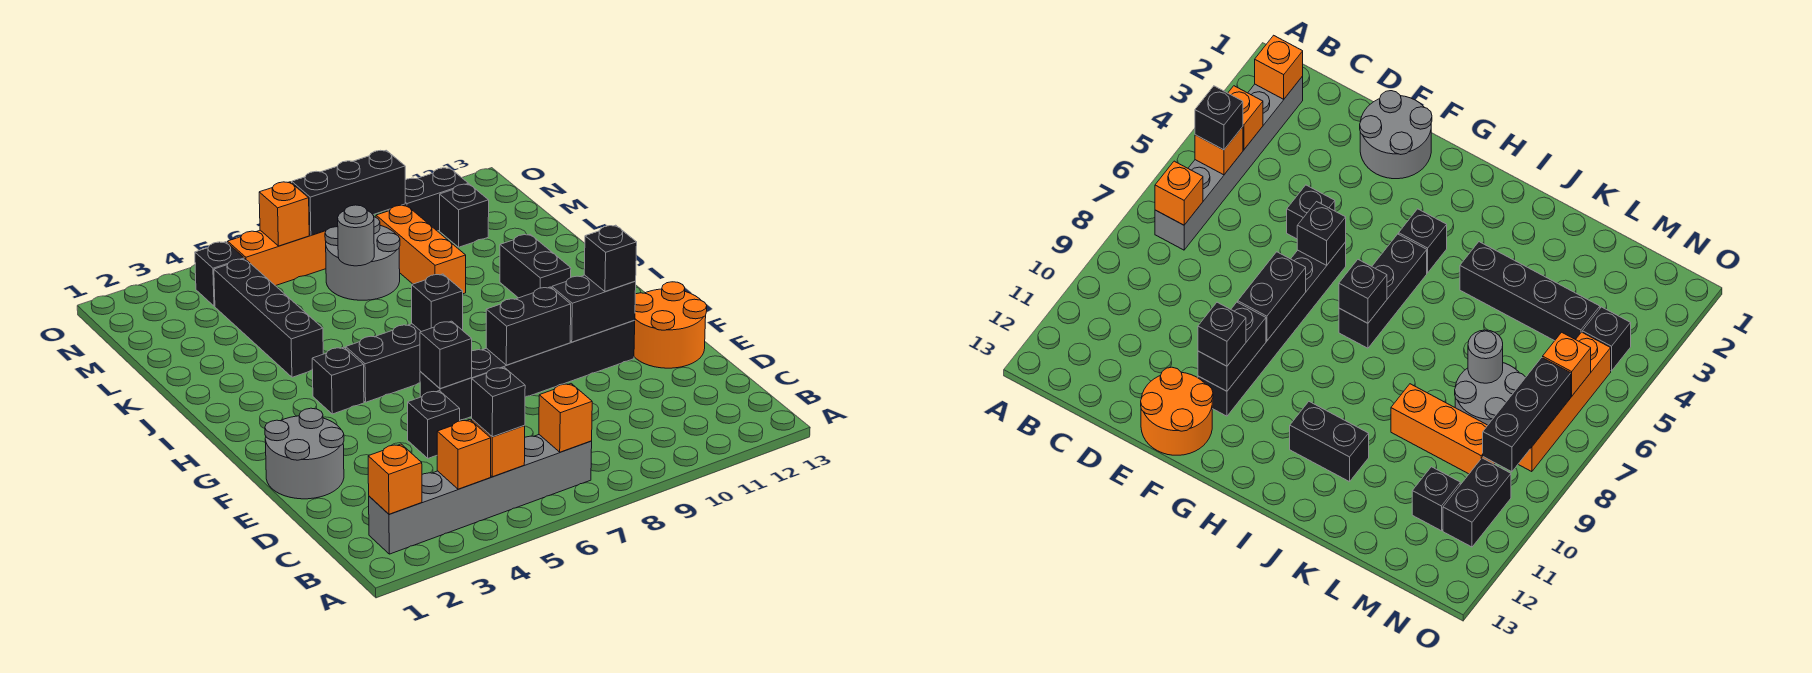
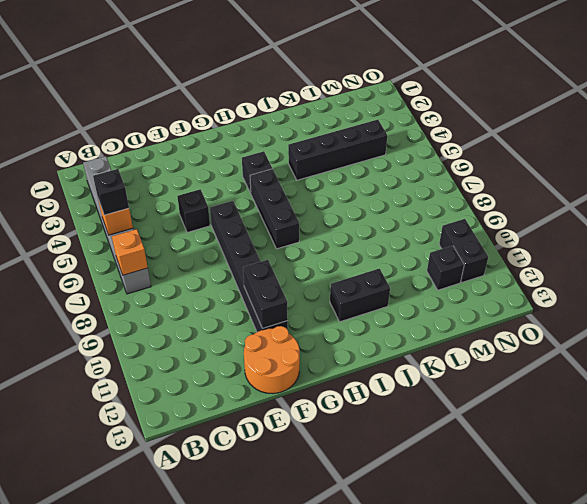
none -> grey 2x2 round brick [265,408,344,499]
none -> orange 1x3 brick [376,205,466,294]
none -> grey 2x2 round brick [325,217,400,300]

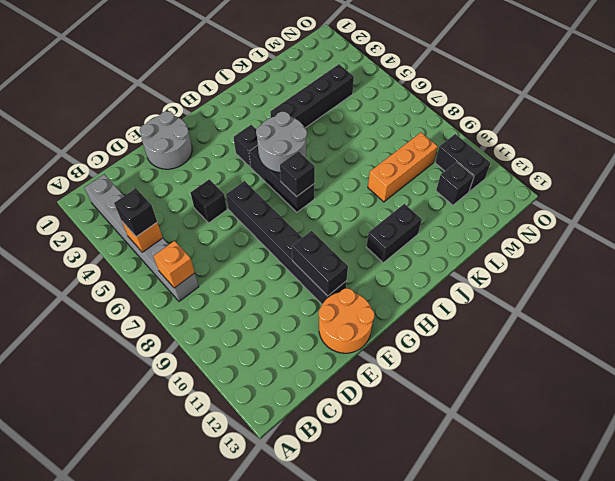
grey 2x2 round brick [256,112,307,172] -> grey 2x2 round brick moved to [325,217,400,300]
none -> black 1x1 brick [195,242,244,306]
none -> orange 1x4 brick [228,215,374,286]
none -> orange 1x1 brick [368,444,422,514]

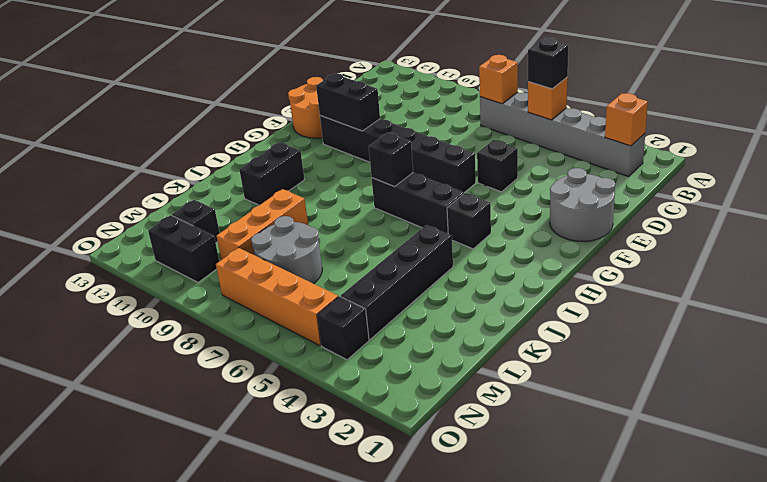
none -> orange 1x1 brick [437,420,491,489]
none -> black 1x1 brick [420,321,472,389]
none -> black 1x2 brick [486,287,571,365]

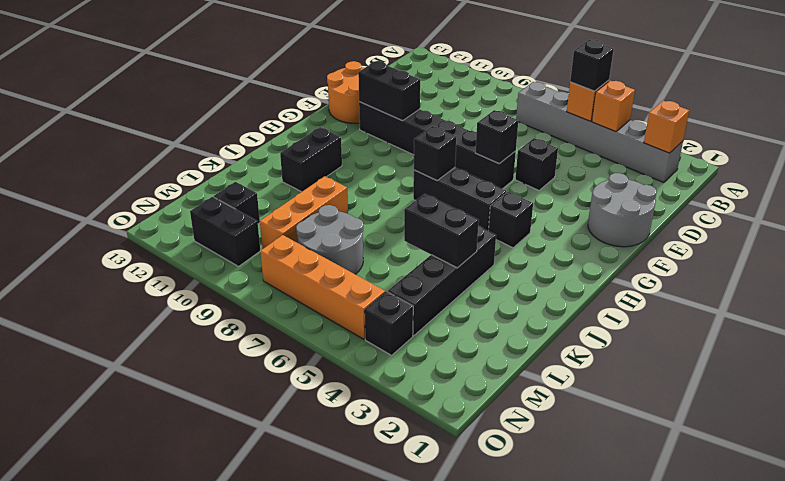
black 1x2 brick [404,194,479,268] -> black 1x2 brick moved to [486,287,571,365]
none -> orange 1x1 brick [539,384,592,452]
none -> grey 1x1 round brick [338,205,374,266]
none -> orange 1x1 brick [259,182,309,246]

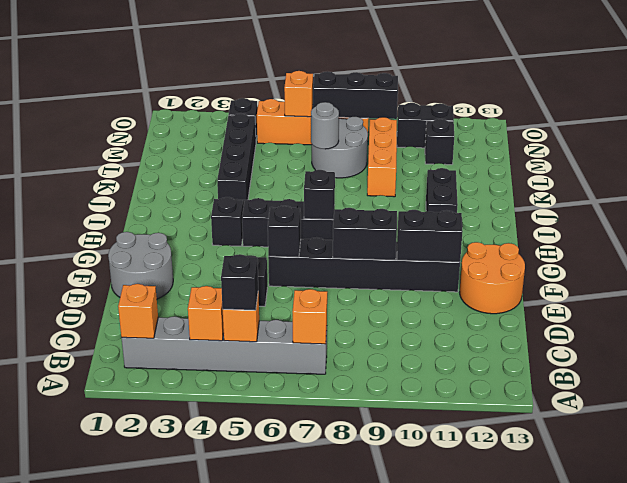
none -> black 1x1 brick [584,225,637,292]

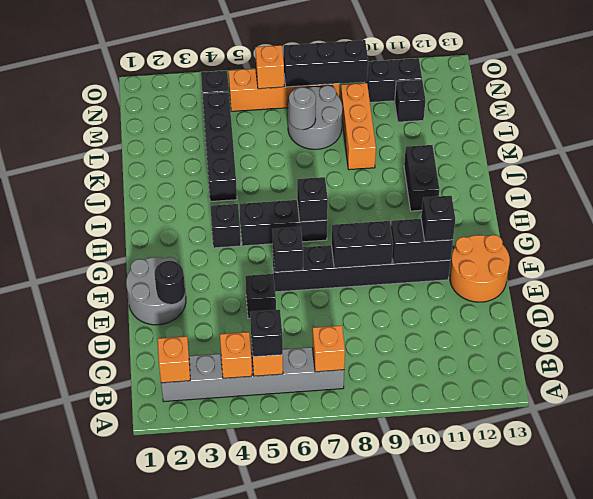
black 1x1 round brick [154,261,185,304] -> none

